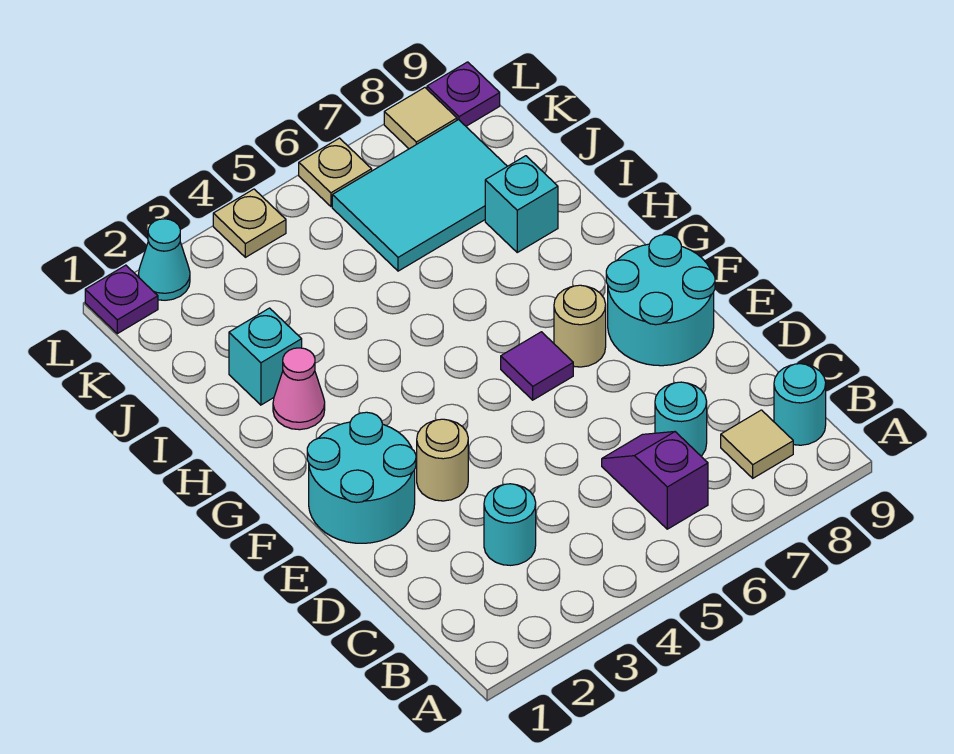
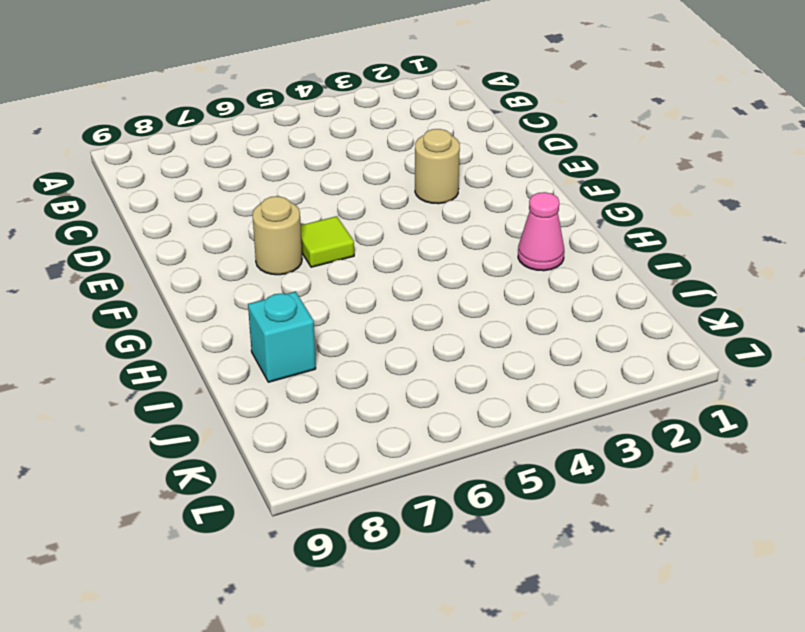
lime 1x1 tile [301,216,354,267] -> purple 1x1 tile [501,332,573,400]
none -> purple 1x2 slope [602,432,708,529]
none -> tan 1x1 tile [721,410,793,478]
none -> cyan 1x1 round brick [774,364,826,445]

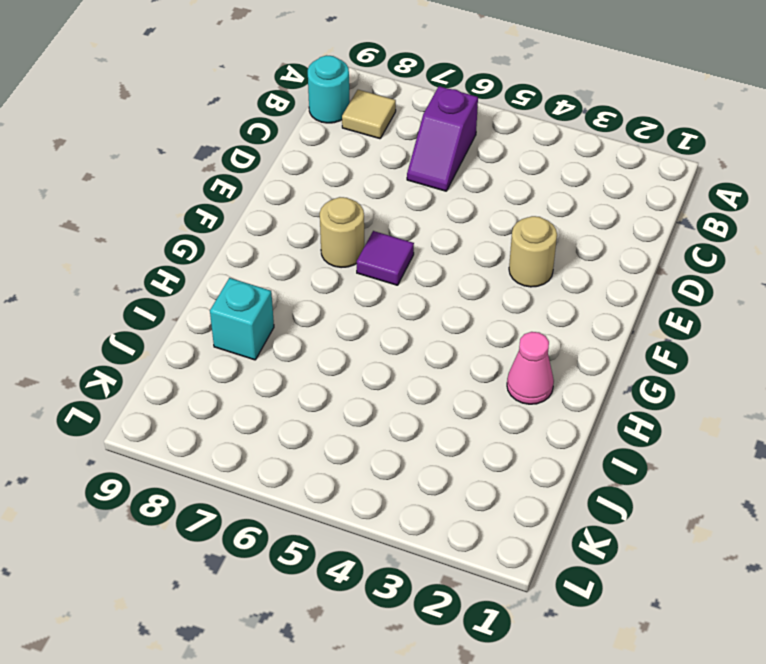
none -> cyan 1x1 round brick [484,484,536,565]
none -> cyan 1x1 round brick [655,382,707,456]
none -> cyan 2x2 round brick [307,412,416,543]

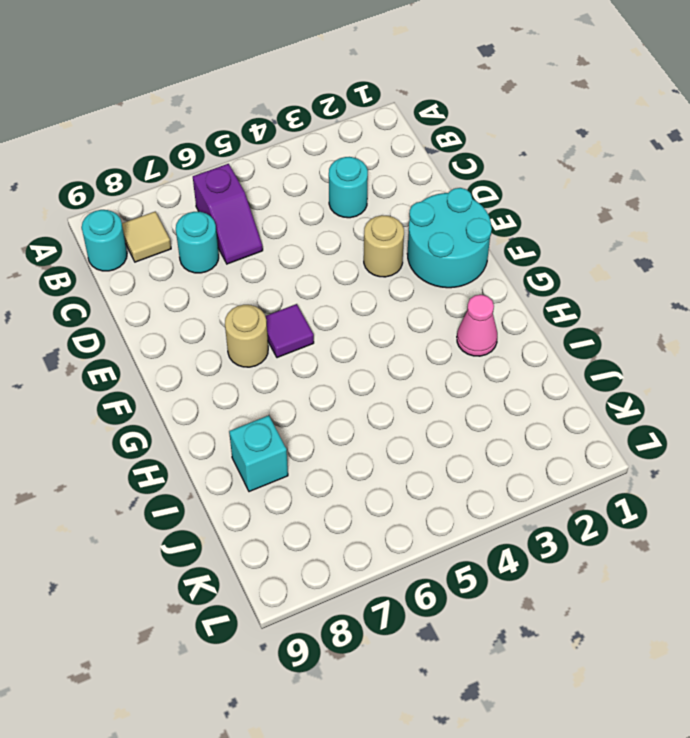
none -> cyan 2x2 round brick [606,235,715,366]
none -> cyan 1x1 brick [229,308,302,405]
none -> cyan 2x3 tile [332,120,507,271]

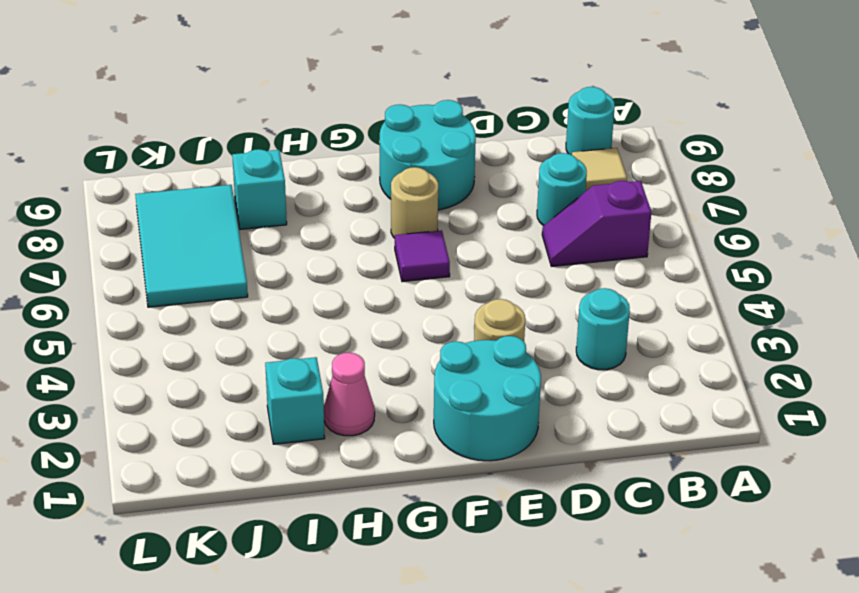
none -> purple 1x1 plate [85,265,158,334]
none -> cyan 1x1 cone [138,219,190,300]
none -> tan 1x1 plate [213,189,286,257]

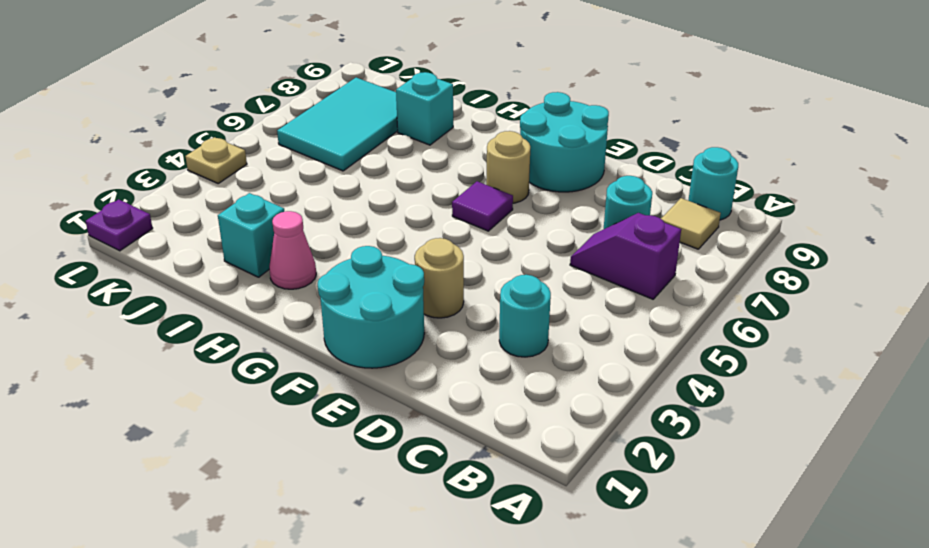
none -> cyan 1x1 cone [138,219,190,300]
none -> tan 1x1 plate [299,138,372,206]
none -> tan 1x1 tile [384,88,457,149]

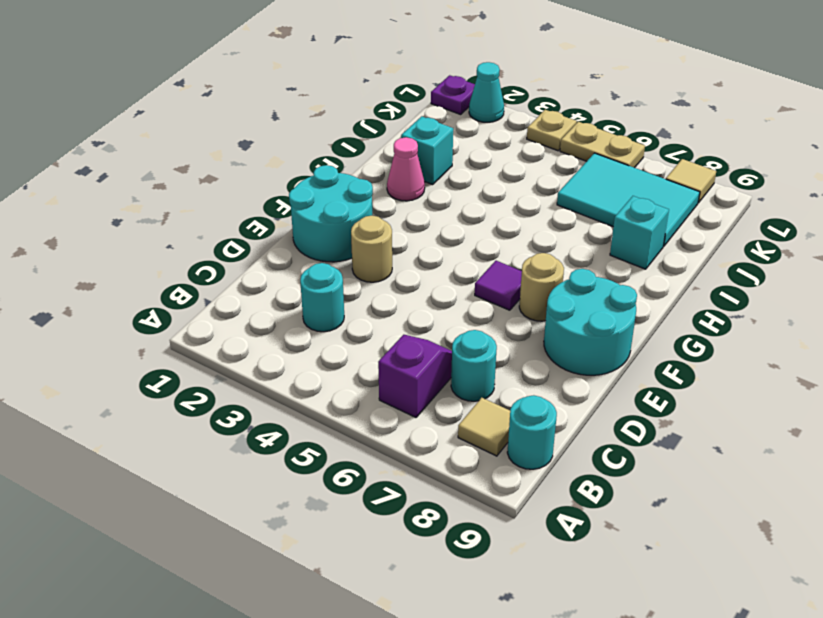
tan 1x2 plate [560,122,645,168] -> tan 1x1 plate [299,138,372,206]
none -> purple 1x1 plate [427,62,500,126]

